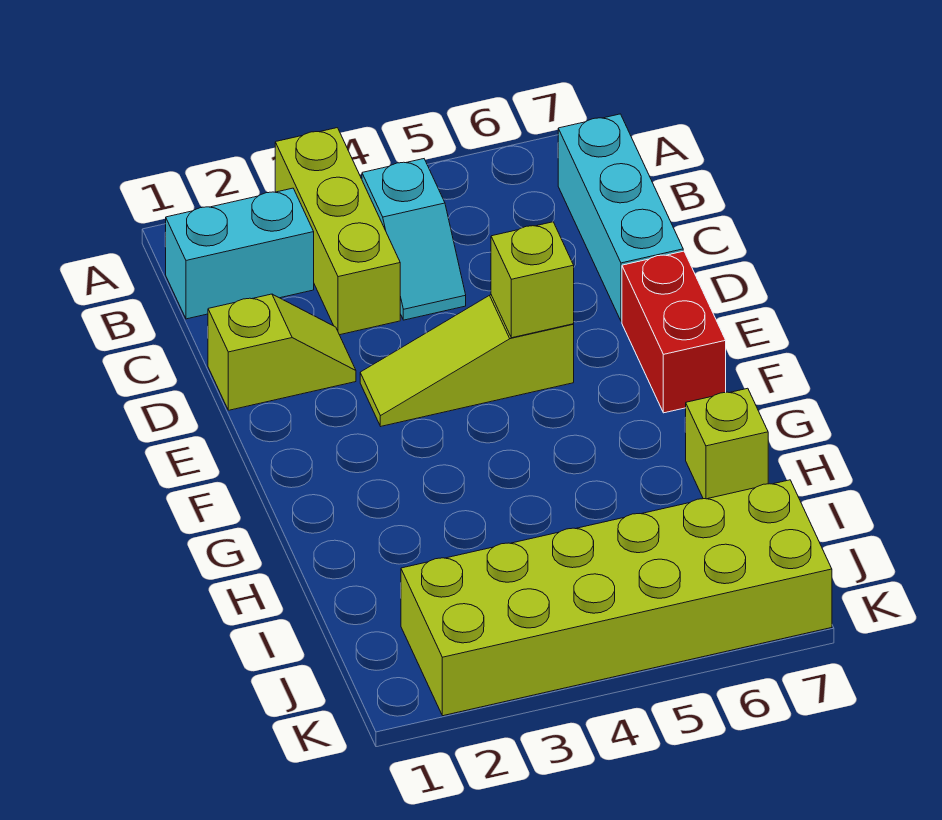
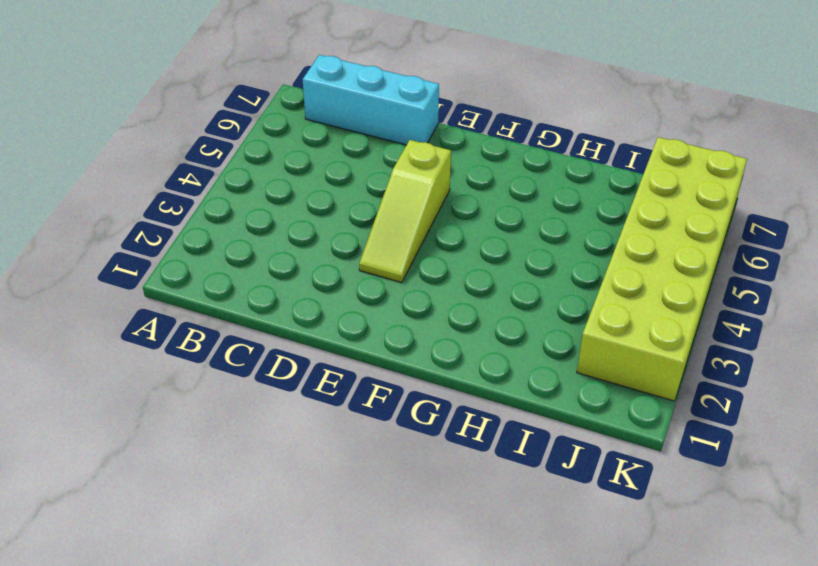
none -> lime 1x3 brick [275,128,400,335]
none -> cyan 1x2 brick [166,188,314,319]

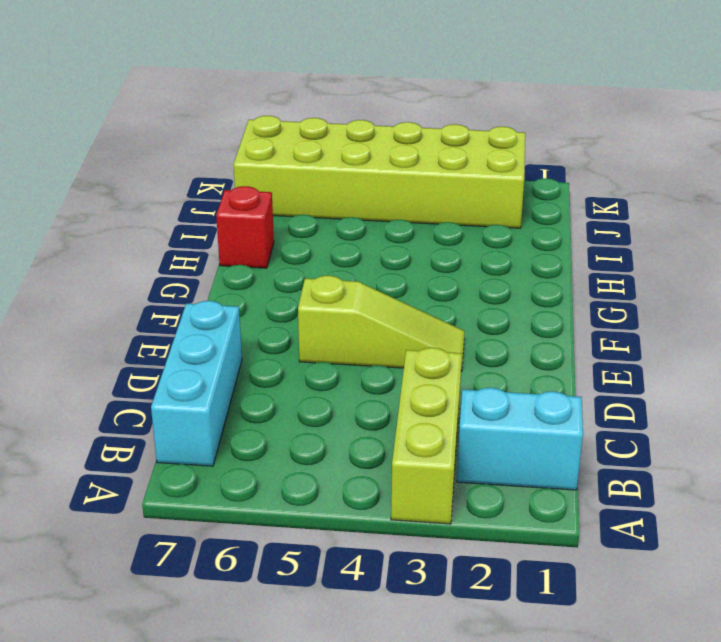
red 1x1 brick [216,186,274,268] -> lime 1x1 brick [685,388,768,499]
none -> cyan 1x2 slope [362,159,466,320]
none -> lime 1x2 slope [208,294,356,410]

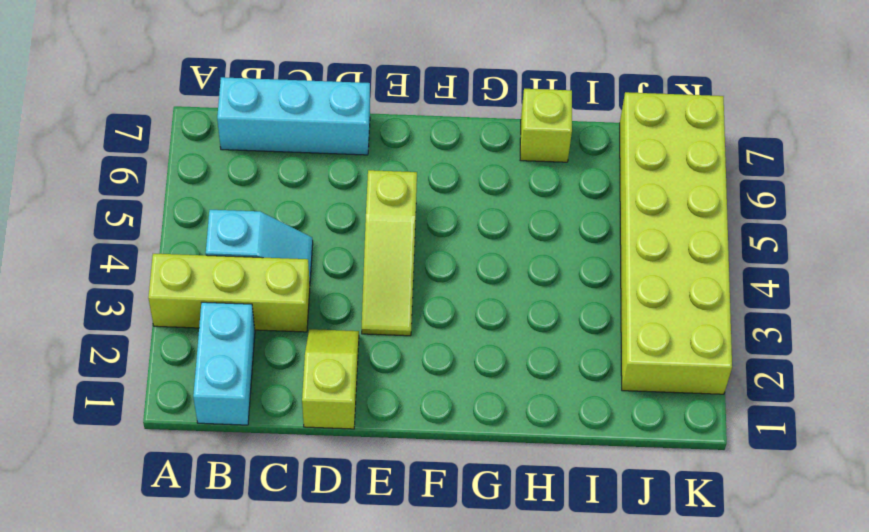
none -> red 1x2 brick [622,251,726,413]
none -> lime 1x1 brick [491,222,574,338]

